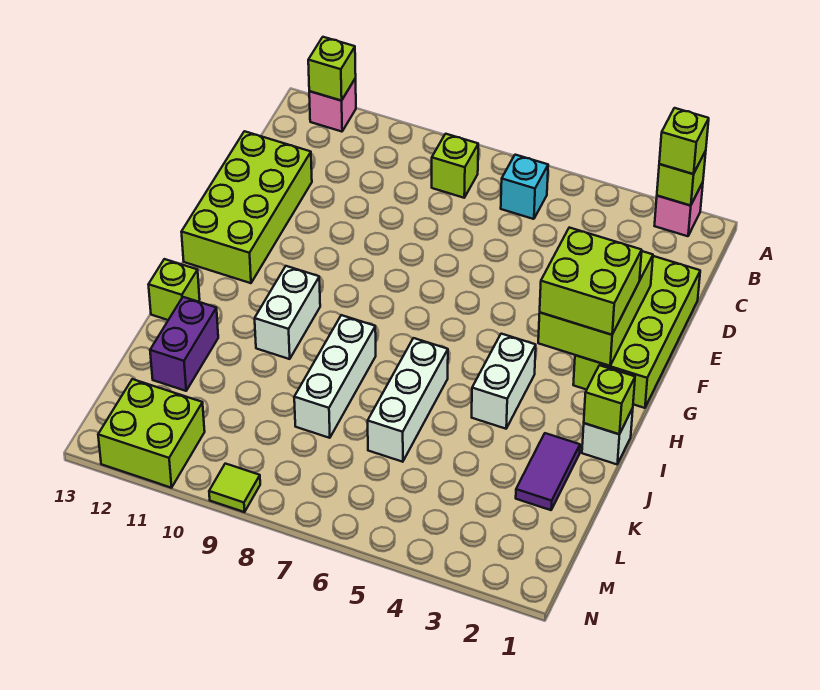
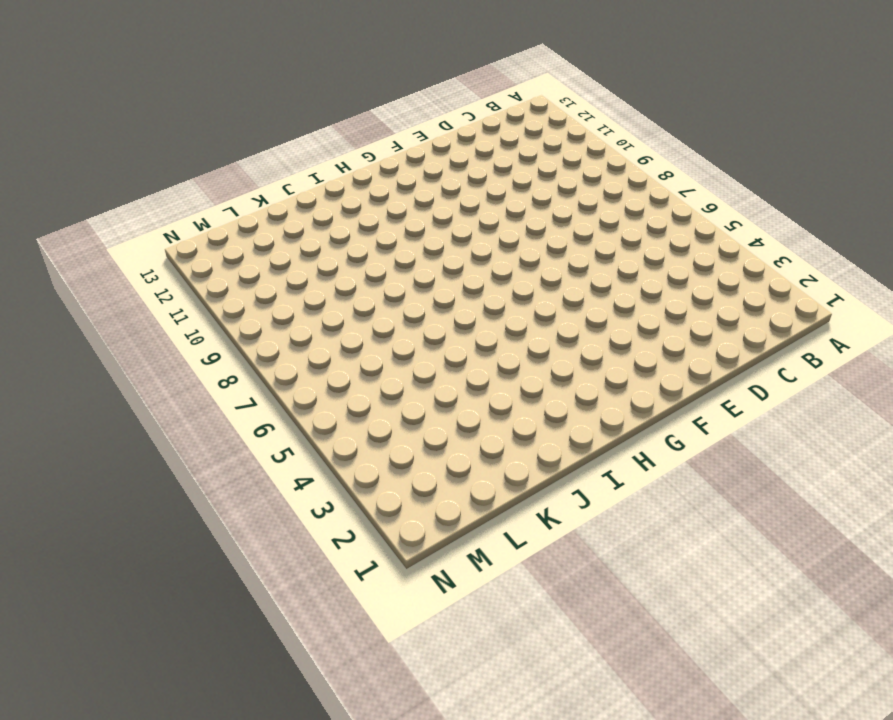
none -> pink 1x1 brick [655,182,703,236]
none -> pink 1x1 brick [309,78,356,132]
none -> cyan 1x1 brick [501,155,548,219]

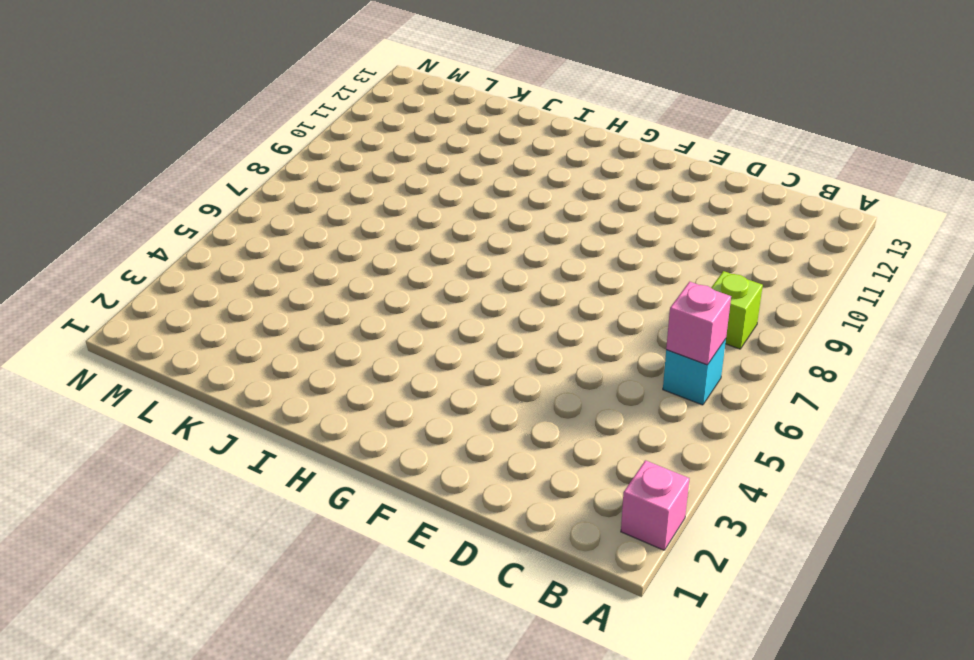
pink 1x1 brick [666,282,731,365] -> pink 1x1 brick moved to [309,78,356,132]
none -> lime 2x4 brick [573,256,700,408]
none -> lime 2x4 brick [182,131,312,283]
none -> white 1x2 brick [472,334,536,429]

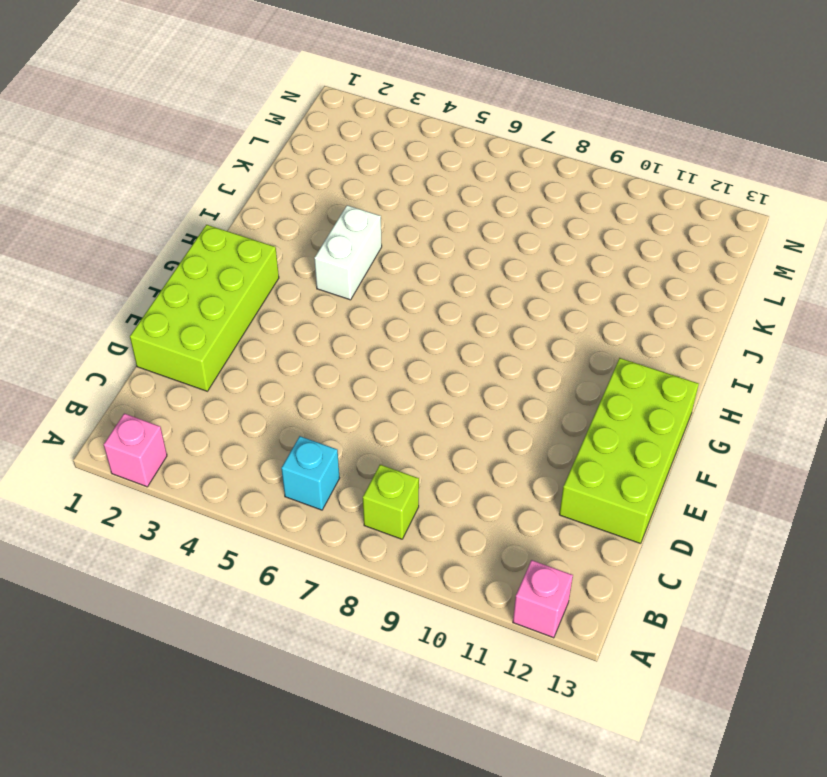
none -> white 1x2 brick [255,266,320,359]
none -> white 1x1 brick [582,408,633,464]
none -> white 1x3 brick [368,338,448,462]

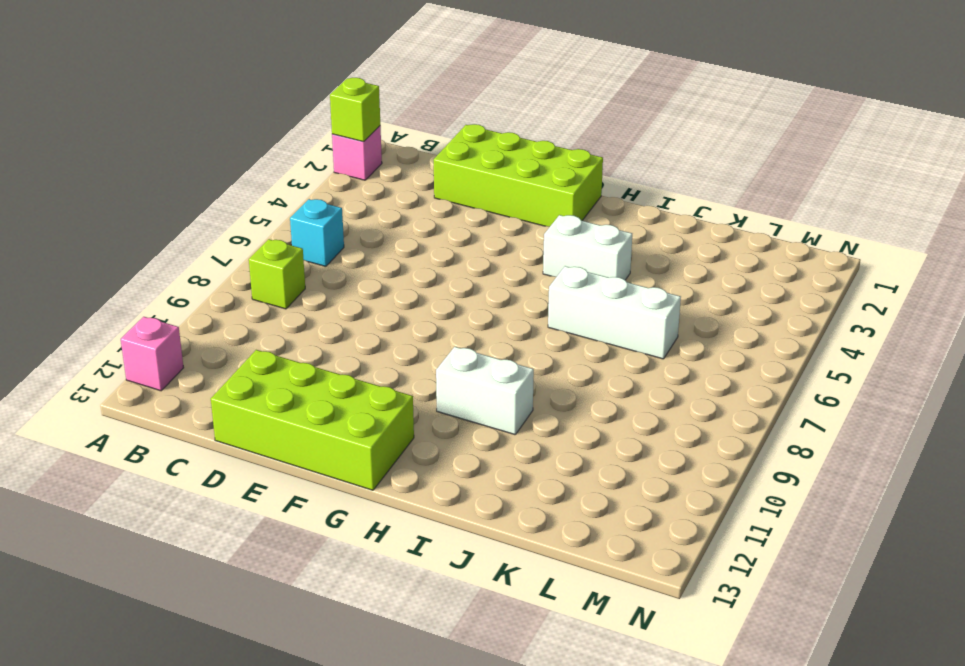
none -> white 1x1 brick [582,408,633,464]
none -> white 1x3 brick [294,315,376,438]
none -> lime 1x1 brick [148,259,200,320]

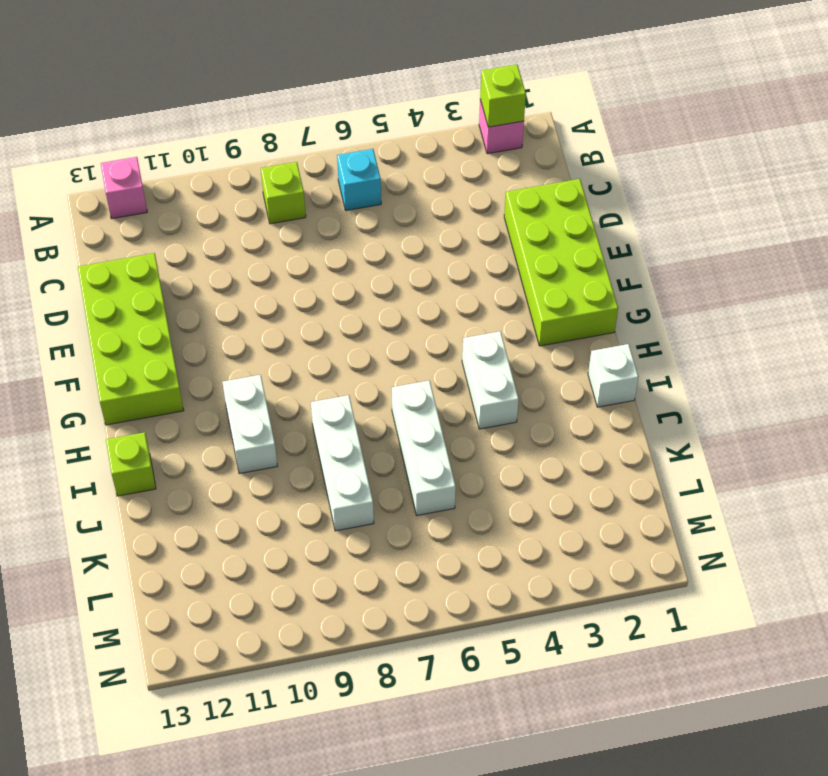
none -> purple 1x2 tile [516,433,580,510]
none -> purple 1x2 brick [150,297,218,391]
none -> lime 2x2 brick [98,379,205,488]

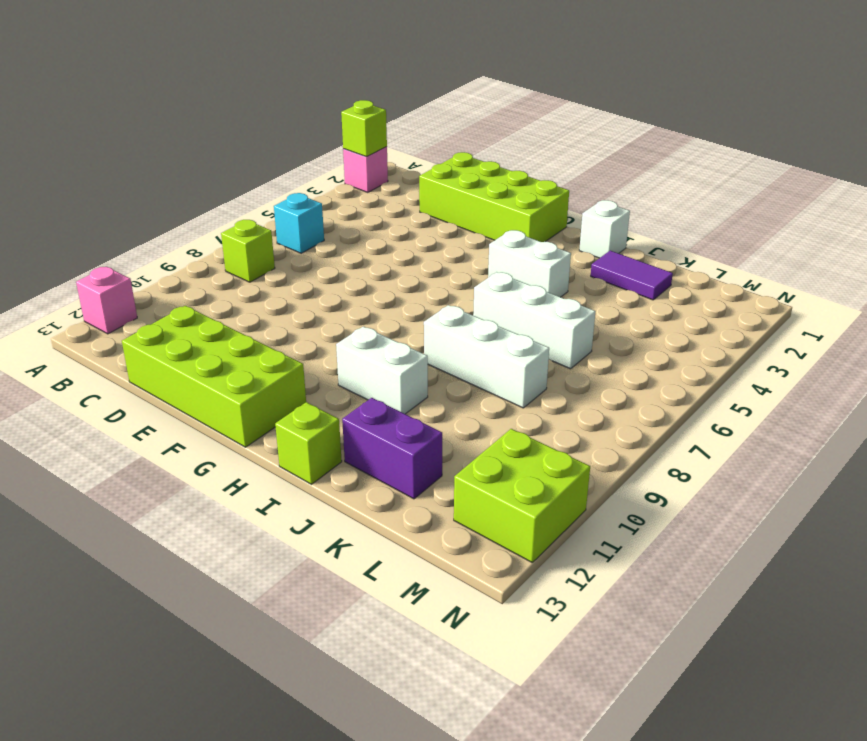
none -> lime 1x1 tile [209,464,260,512]
none -> lime 1x1 brick [308,37,356,101]
none -> lime 2x3 brick [538,251,653,366]

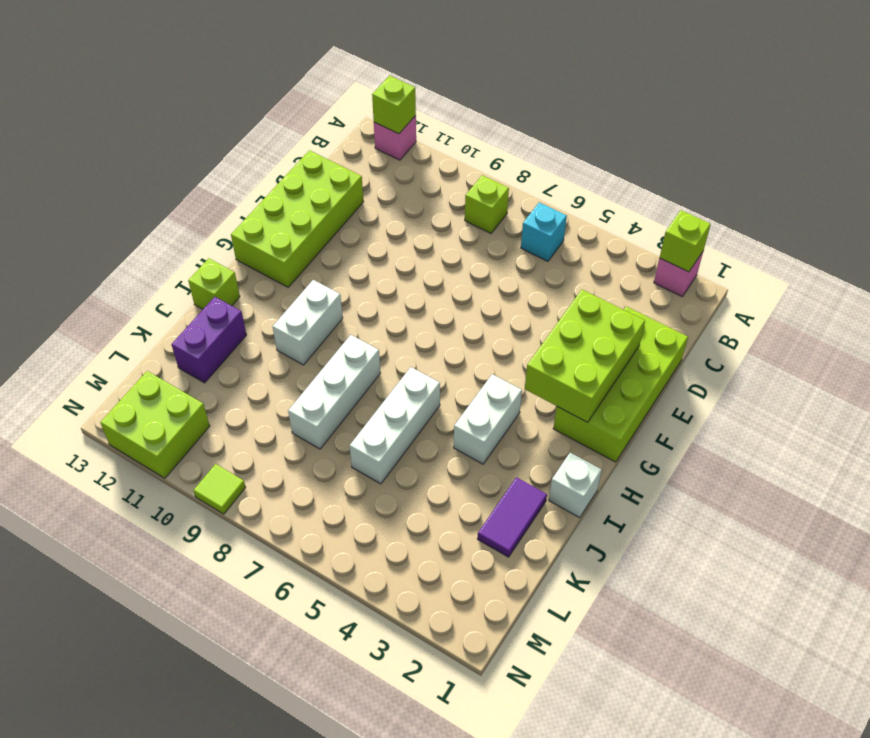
none -> lime 1x1 brick [584,365,635,434]
none -> lime 1x1 brick [659,108,709,174]
none -> lime 2x2 brick [540,228,642,335]

